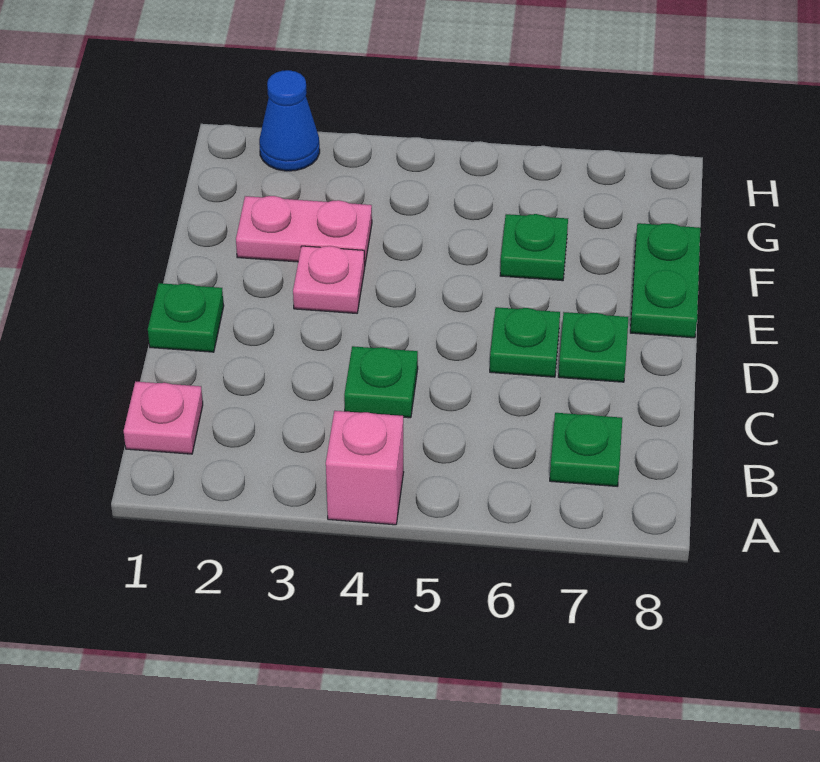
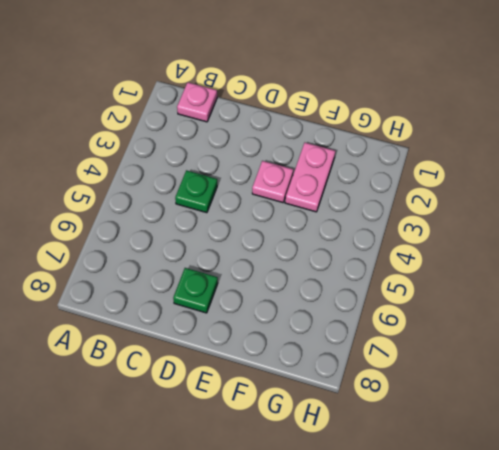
none -> pink 1x1 brick [326,411,404,525]
none -> green 1x1 plate [550,413,622,486]
none -> green 1x1 plate [148,283,224,352]

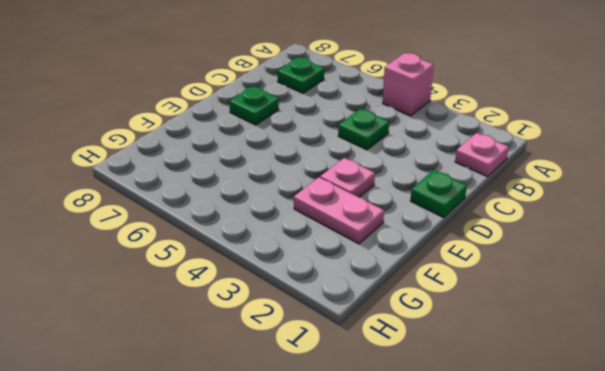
none -> green 1x1 plate [490,307,560,377]
none -> green 1x2 plate [630,223,700,338]
none -> green 1x1 plate [500,214,568,281]

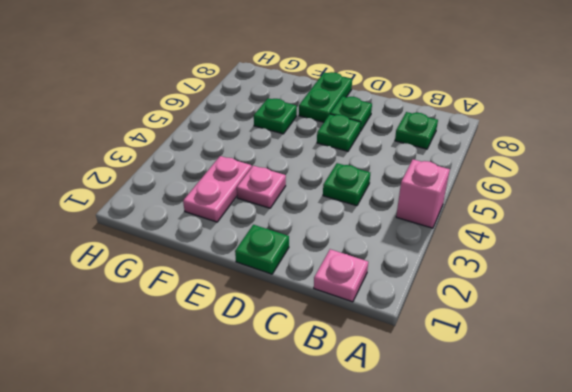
green 1x2 plate [299,72,352,122] -> green 1x2 plate turned to [630,223,700,338]
none -> blue 1x1 cone [259,70,320,171]

